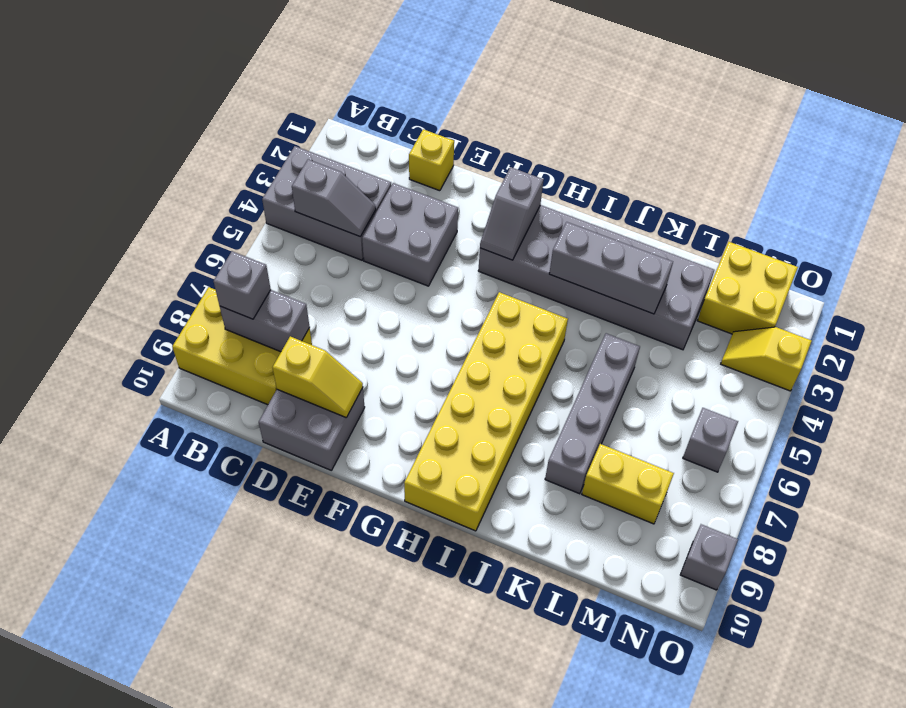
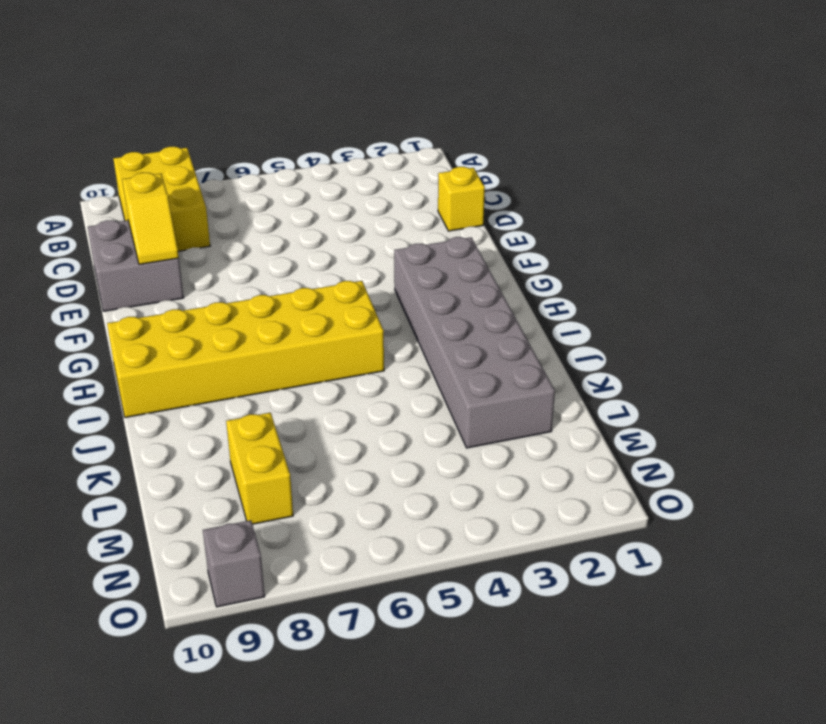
none -> grey 2x3 brick [262,146,391,260]
none -> grey 2x2 brick [362,183,458,286]
none -> grey 1x4 brick [545,333,640,494]

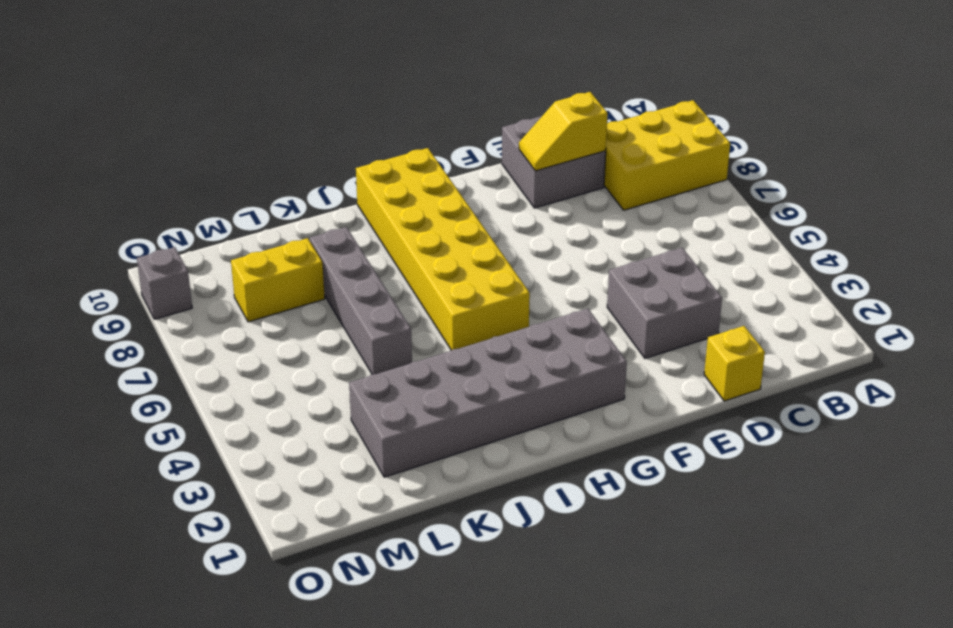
none -> grey 2x3 brick [262,146,391,260]
none -> yellow 2x2 brick [697,242,798,334]
none -> yellow 1x2 slope [721,327,812,391]

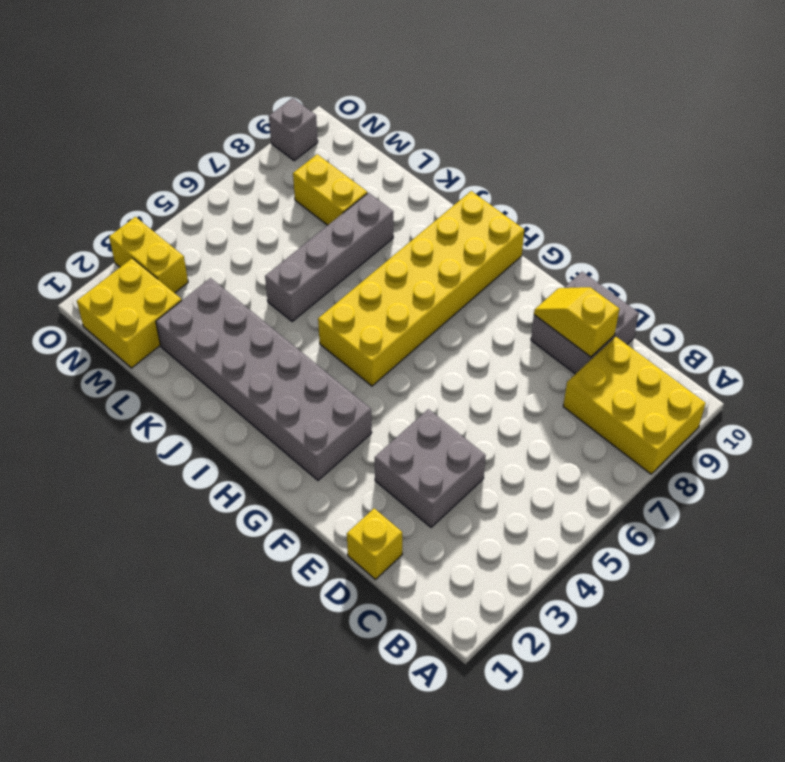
yellow 1x2 brick [109,217,188,293] -> yellow 1x2 slope [721,327,812,391]
none -> grey 2x3 brick [262,146,391,260]
none -> grey 1x1 brick [683,408,738,472]
none -> grey 1x2 slope [292,160,376,236]

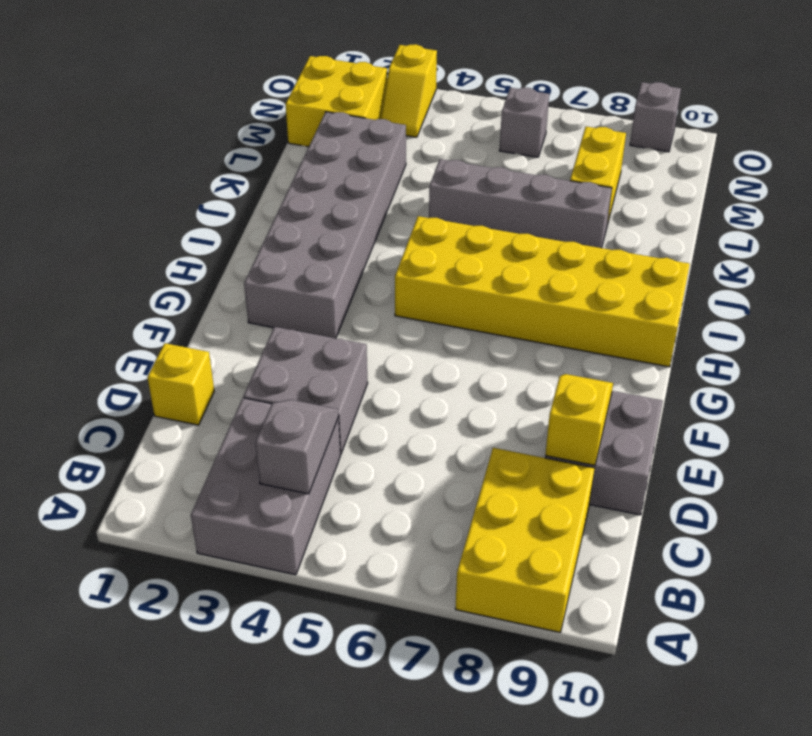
none -> grey 1x2 brick [220,290,310,352]
none -> grey 1x2 slope [480,167,543,260]
none -> grey 1x3 brick [549,222,673,314]

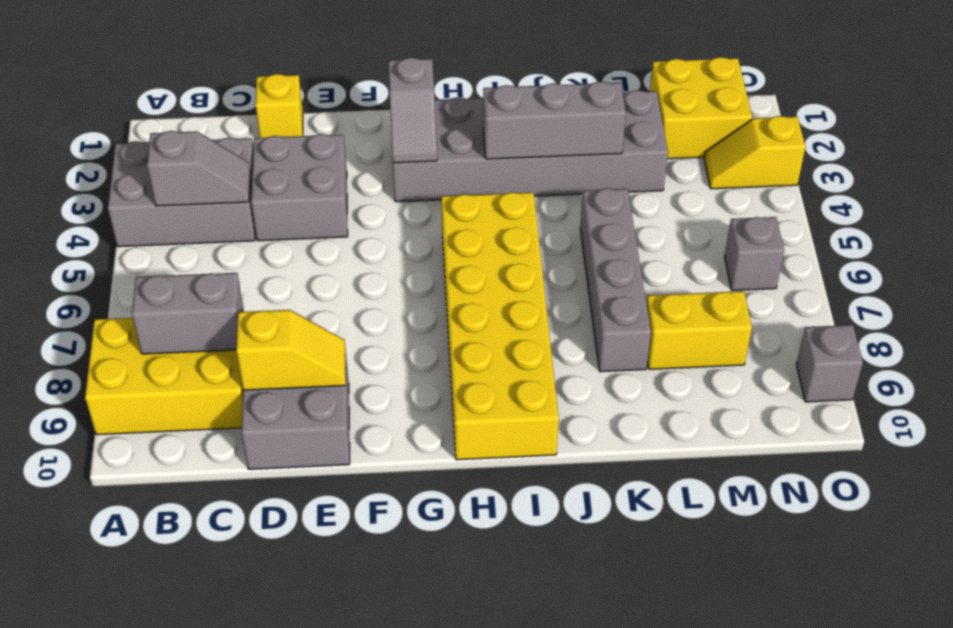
none -> grey 1x1 brick [214,251,271,319]

